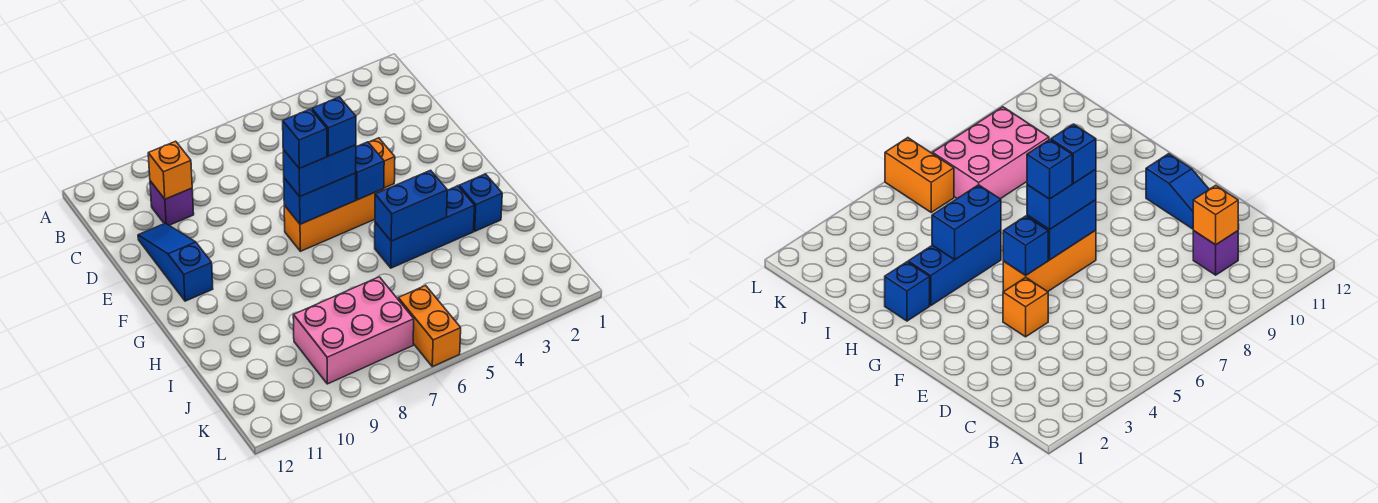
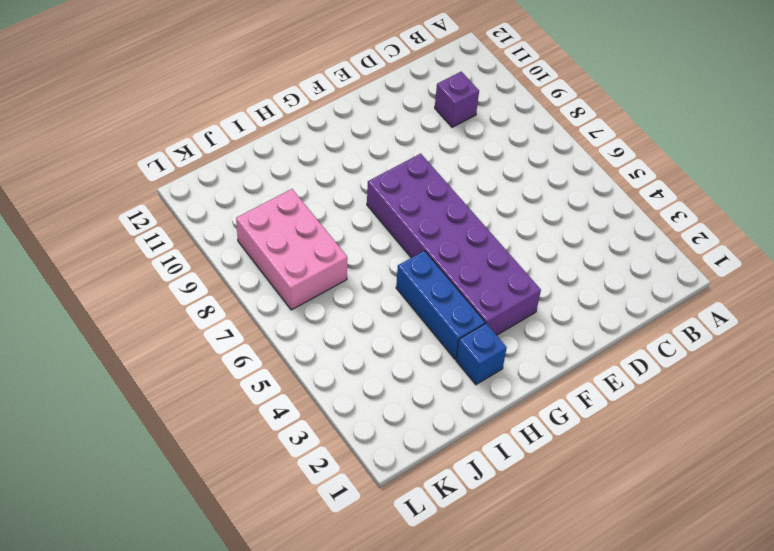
purple 2x6 brick [367,154,541,335] -> orange 1x3 brick [284,189,384,251]
none -> blue 1x3 slope [138,223,213,301]
none -> orange 1x1 brick [369,138,395,188]
none -> orange 1x2 brick [398,285,461,367]

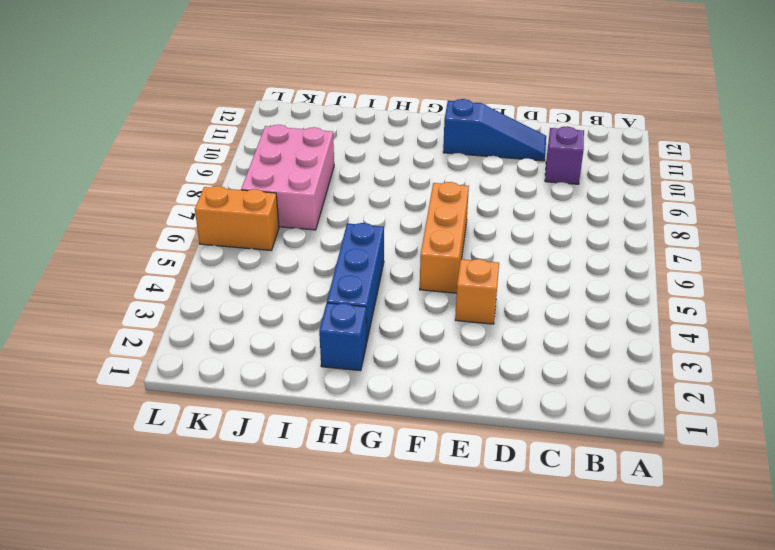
none -> orange 1x1 brick [148,141,192,199]
none -> blue 1x1 brick [356,142,384,200]
none -> blue 1x2 brick [284,173,356,224]

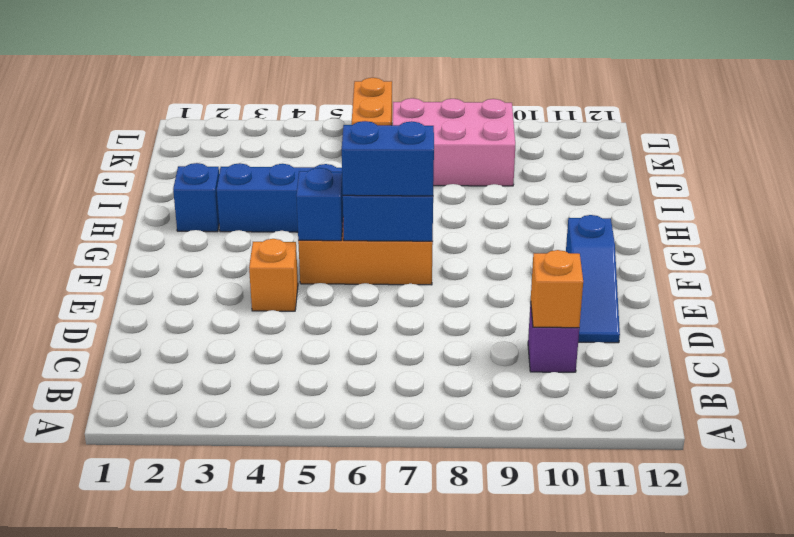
none -> blue 1x2 brick [375,170,447,241]
none -> blue 1x1 brick [312,97,356,156]
none -> blue 1x1 brick [283,109,327,168]

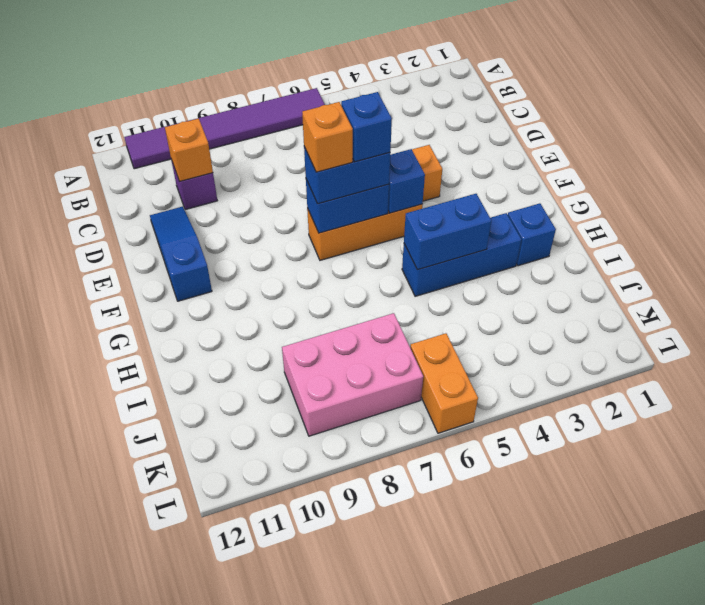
purple 1x6 tile [124,88,325,169] -> none
orange 1x1 brick [302,102,353,172] -> blue 1x1 brick [283,109,327,168]

